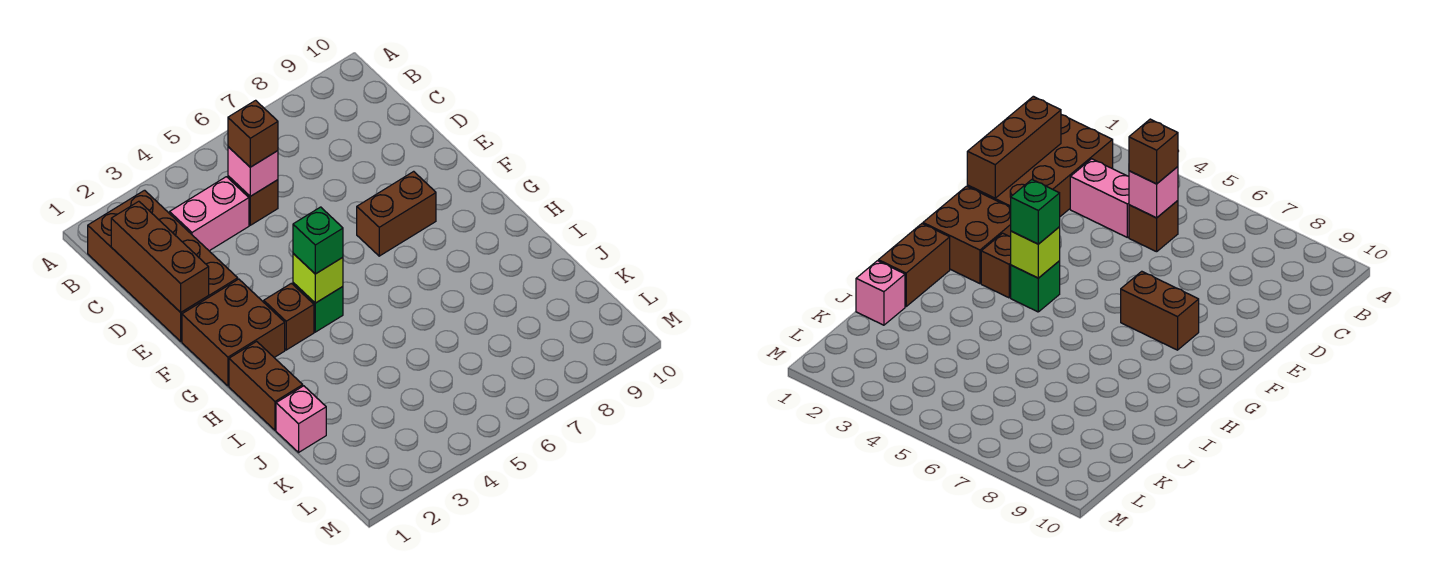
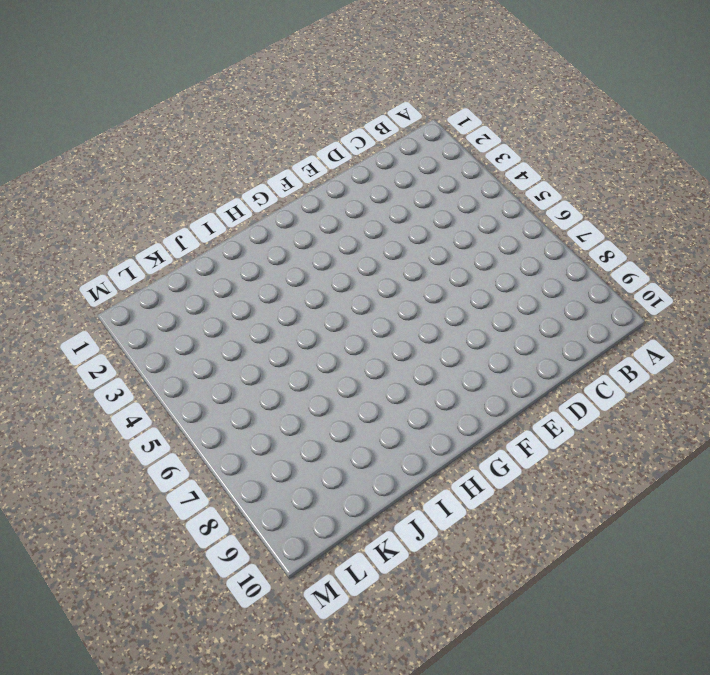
none -> brown 2x4 brick [88,190,238,341]
none -> pink 1x2 brick [170,177,249,251]
none -> brown 1x1 brick [228,176,278,225]

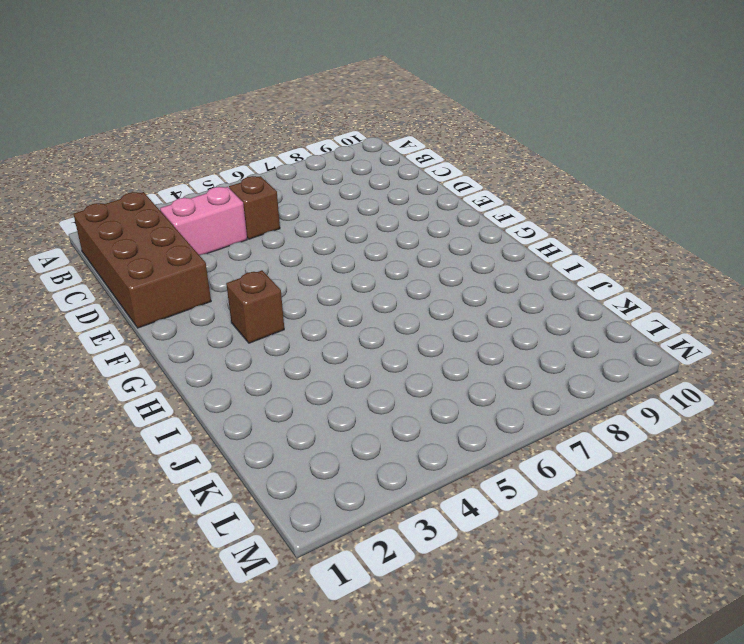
none -> brown 2x2 brick [182,279,285,386]
none -> brown 1x2 brick [357,171,436,256]
none -> green 1x1 brick [293,283,343,332]

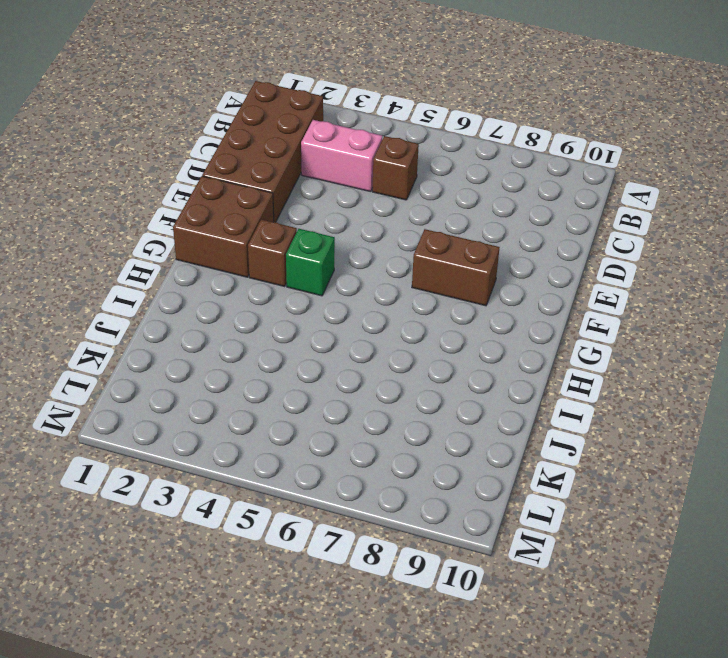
none -> brown 1x2 brick [229,341,303,430]
none -> pink 1x1 brick [276,386,326,452]
none -> brown 1x3 brick [111,201,209,312]

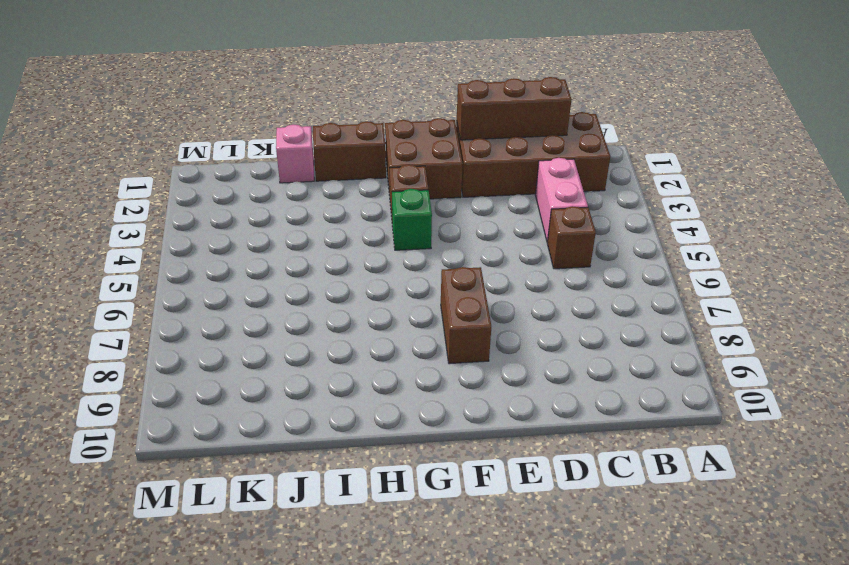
none -> pink 1x1 brick [228,147,278,196]
none -> lime 1x1 brick [293,253,343,303]
none -> brown 1x1 brick [228,100,278,167]

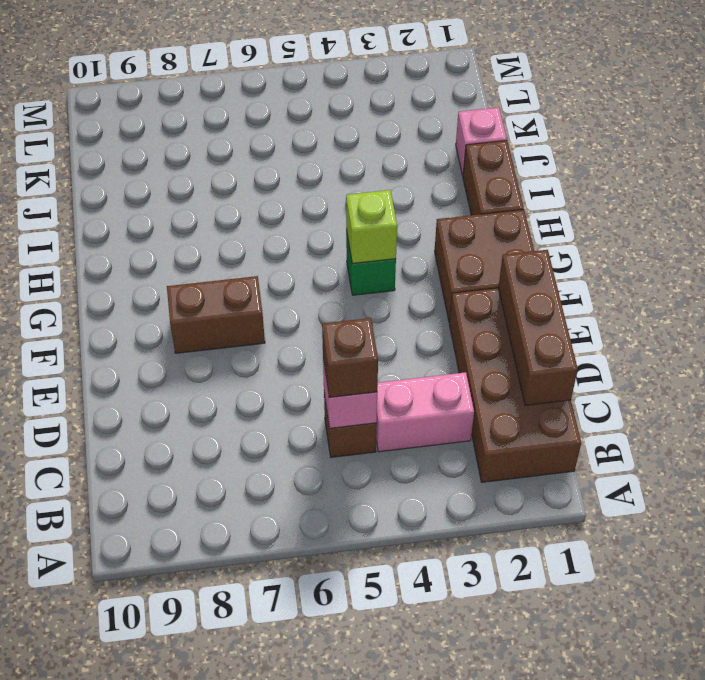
none -> brown 1x1 brick [264,283,314,350]
none -> green 1x1 brick [293,207,343,274]

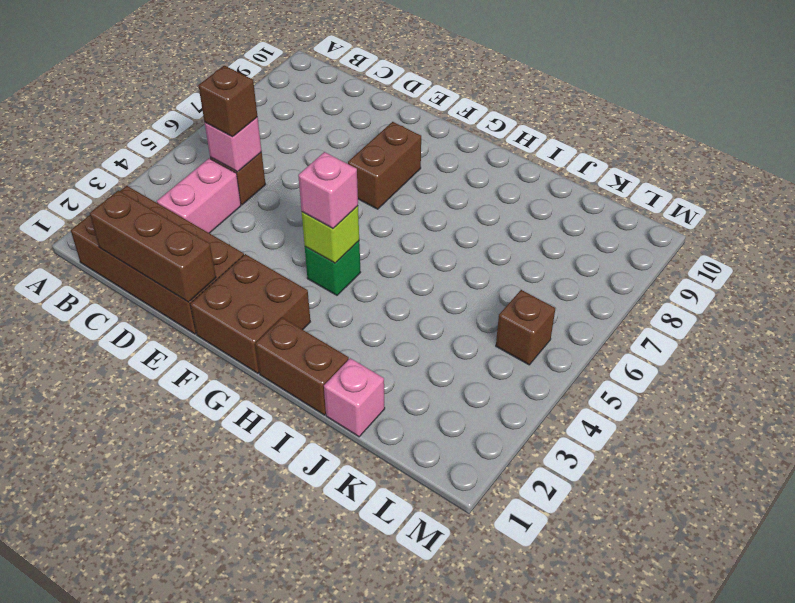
pink 1x1 brick [298,152,358,228] -> green 1x1 brick [293,207,343,274]
brown 1x1 brick [496,290,555,365] -> brown 1x1 brick moved to [264,283,314,350]

